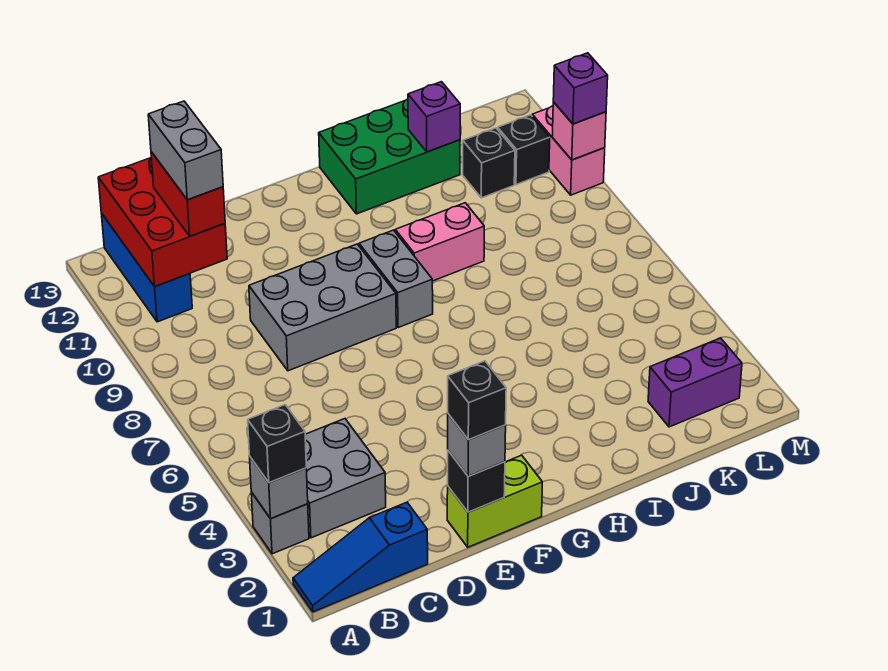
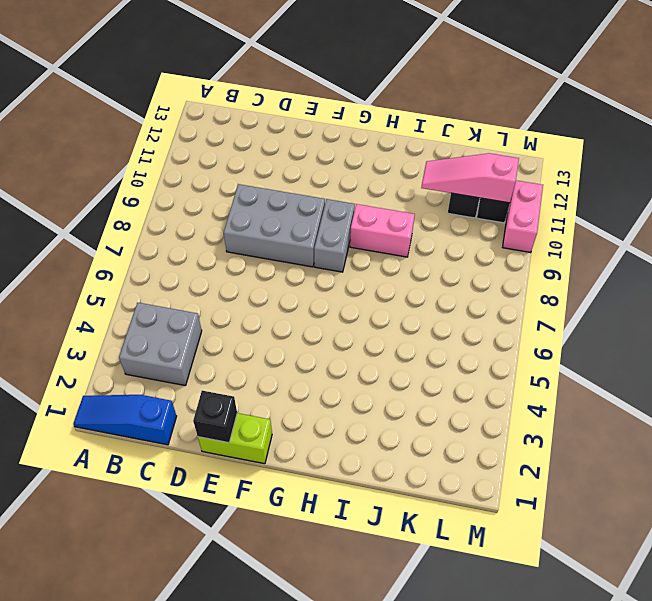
pink 1x3 slope [421,153,519,203] -> none
none -> grey 1x1 brick [251,492,309,554]
none -> blue 1x3 brick [101,213,192,322]
none -> green 2x3 brick [319,99,460,214]

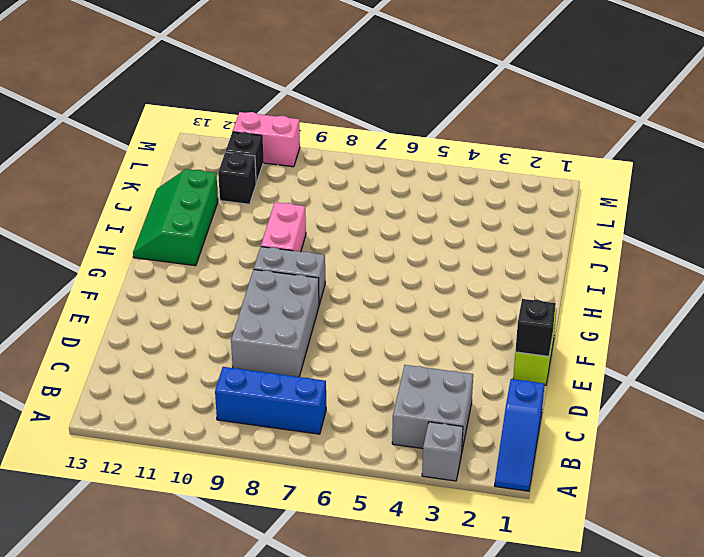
blue 1x3 brick [215,367,326,434] -> blue 1x3 brick moved to [101,213,192,322]
green 2x3 slope [133,169,218,266] -> green 2x3 brick [319,99,460,214]
none -> purple 1x2 brick [648,338,742,427]
none -> grey 1x1 brick [250,457,308,519]
none -> red 2x3 brick [98,158,227,286]

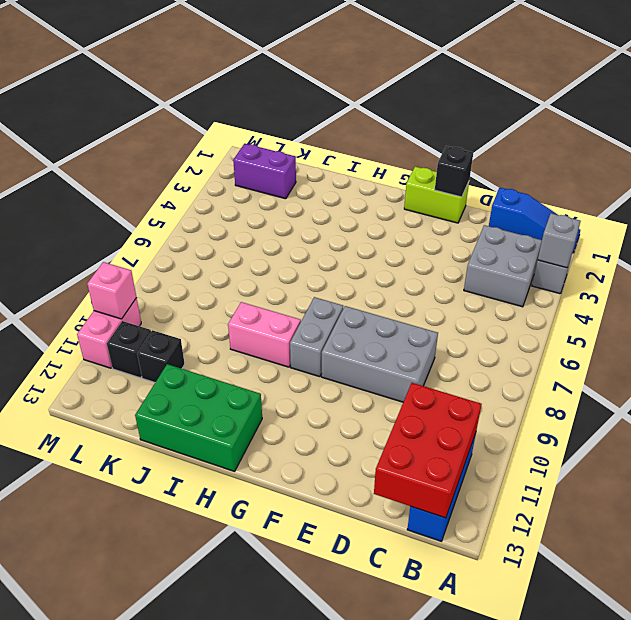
none -> purple 1x1 brick [408,82,460,152]
none -> black 1x1 brick [248,405,306,483]
none -> red 1x2 brick [151,152,225,236]

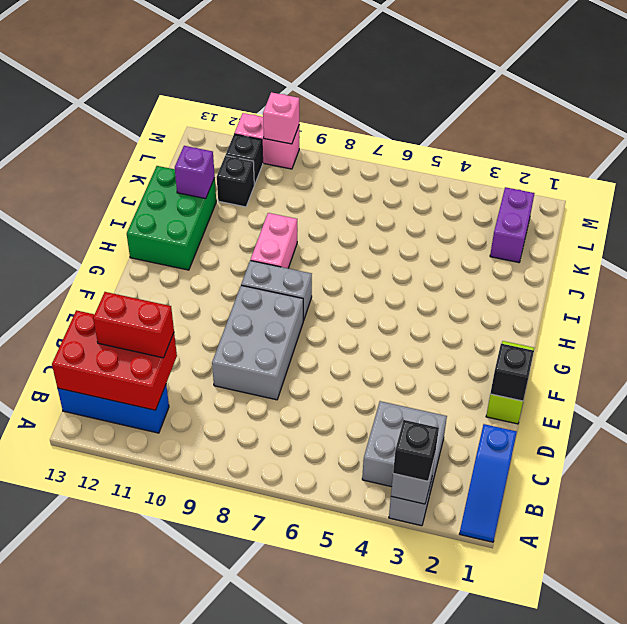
none -> grey 1x1 brick [448,414,506,476]
none -> purple 1x1 brick [553,53,608,124]
none -> grey 1x2 brick [148,101,223,200]

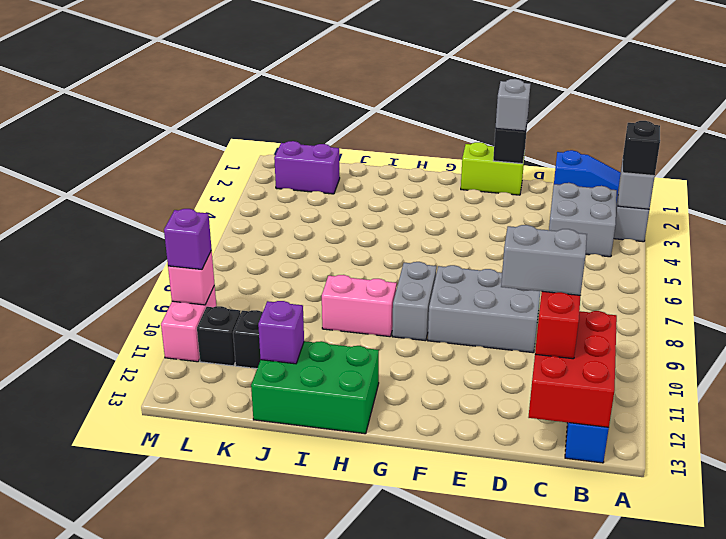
grey 1x2 brick [501,225,587,295] -> grey 1x2 brick turned to [148,101,223,200]
none -> black 1x1 brick [448,361,506,440]

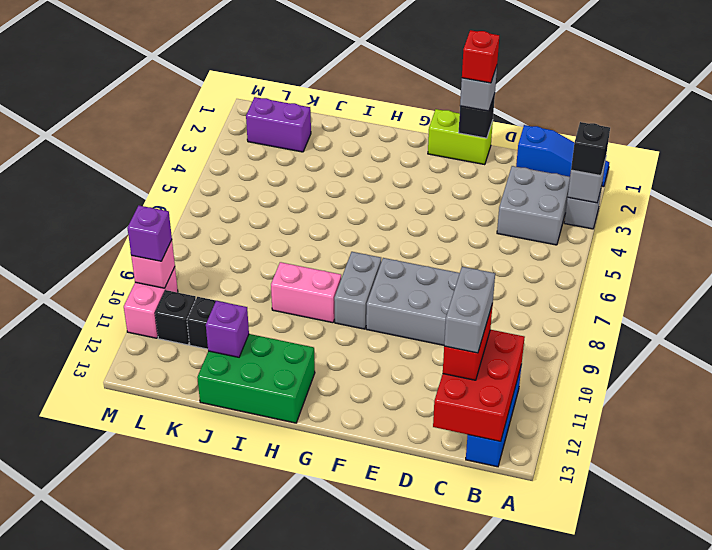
red 1x1 brick [462,30,499,83] -> black 1x1 brick [448,361,506,440]

